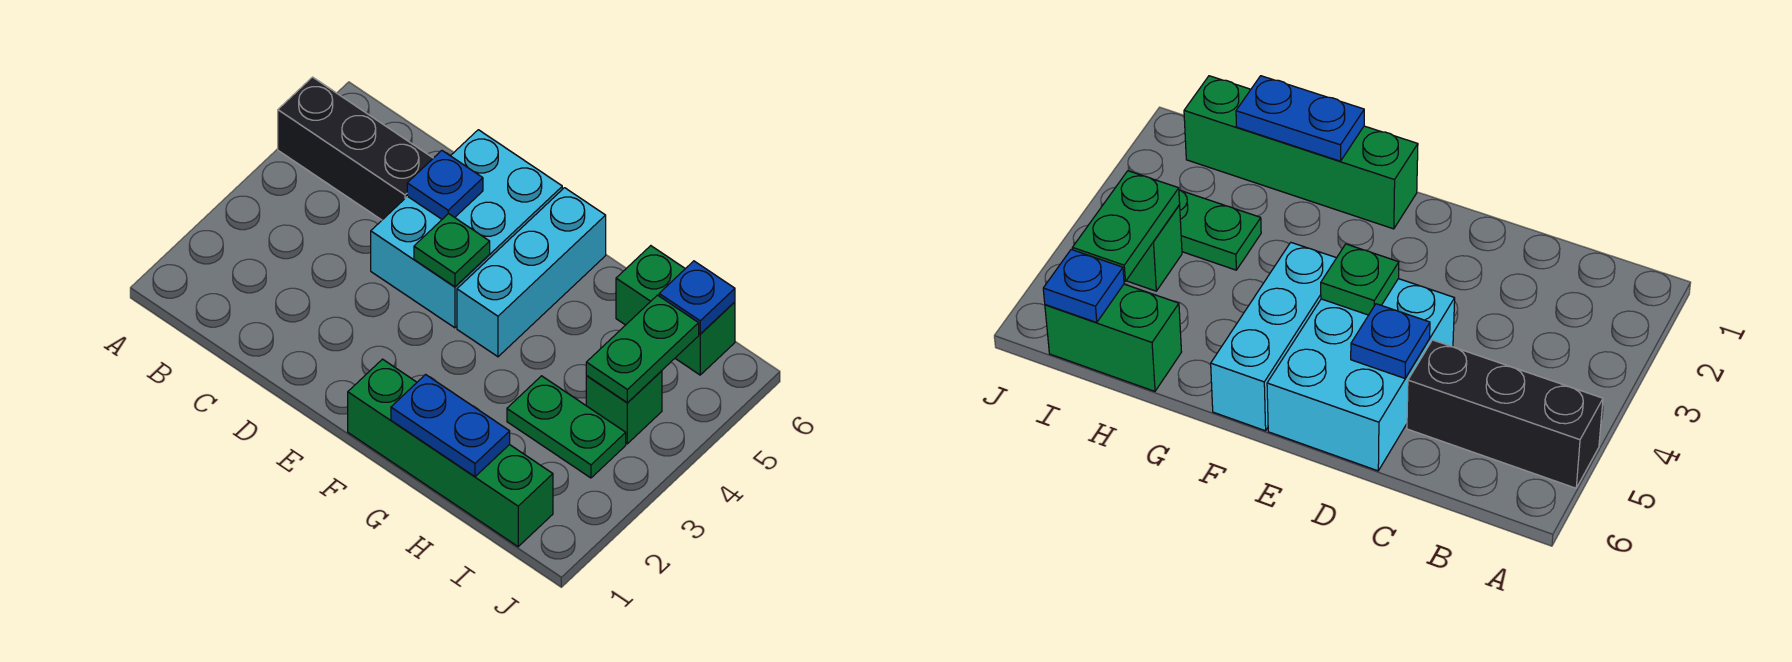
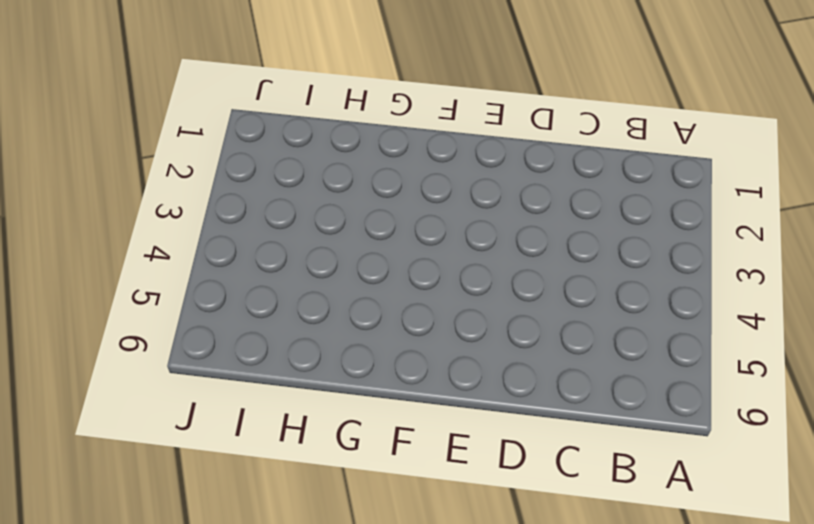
none -> black 1x3 brick [278,77,433,220]
none -> cyan 2x3 brick [371,130,562,328]
none -> green 1x4 brick [348,359,553,547]

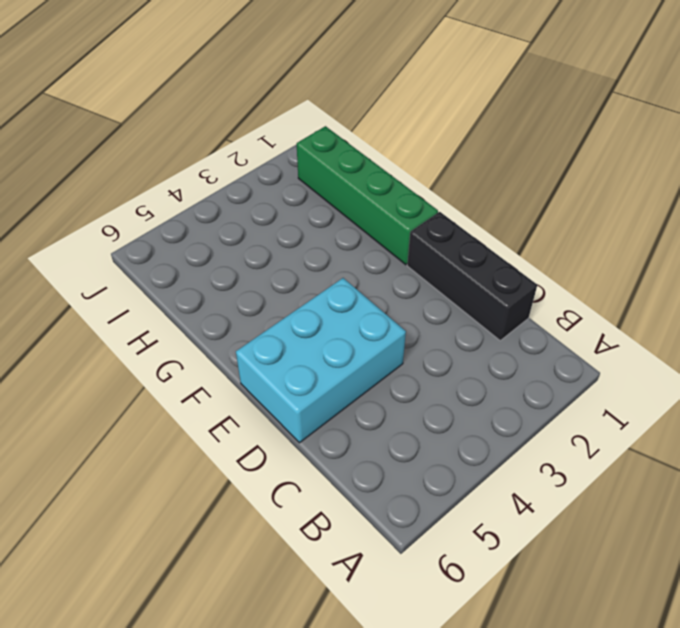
black 1x3 brick [407,212,537,340] -> black 1x3 brick moved to [278,77,433,220]
none -> cyan 1x3 brick [457,188,606,357]
none -> green 1x2 plate [507,376,626,478]
none -> green 1x2 brick [616,246,735,375]

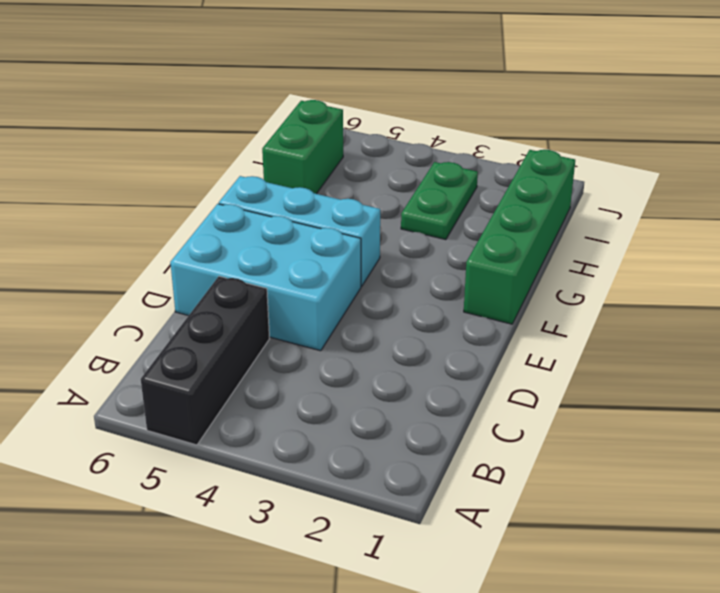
none -> green 1x1 brick [586,371,662,444]
none -> blue 1x1 plate [407,151,483,219]
none -> green 1x1 plate [414,214,490,287]

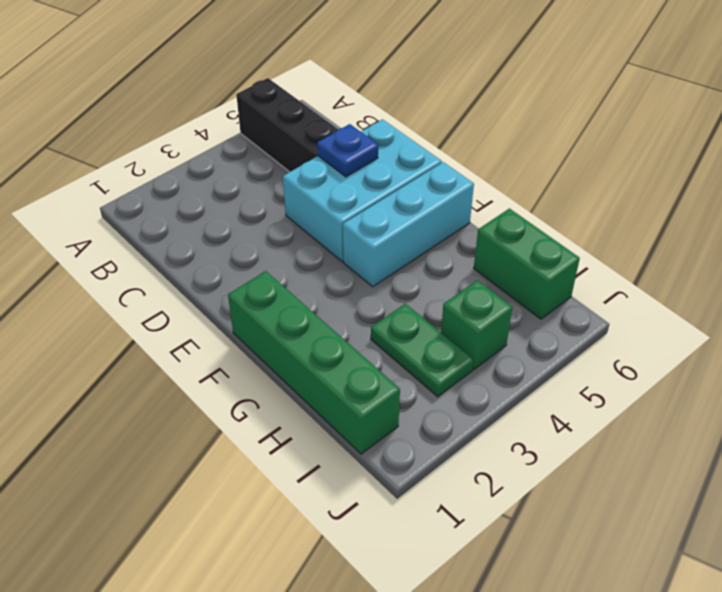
none -> green 1x1 plate [414,214,490,287]
none -> blue 1x2 plate [391,375,510,477]
none -> green 1x2 plate [586,295,699,403]

